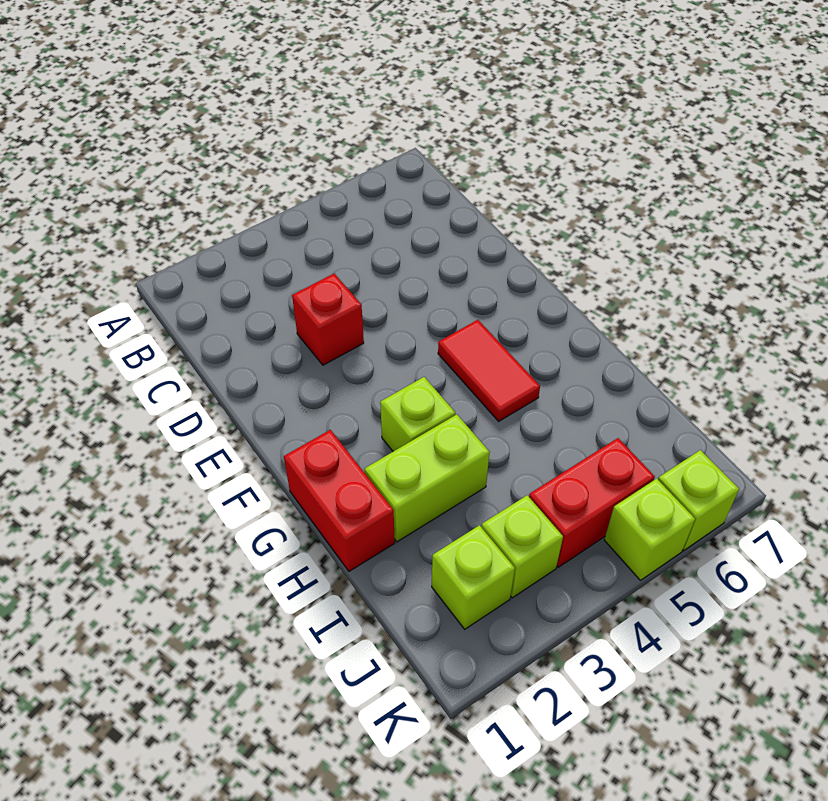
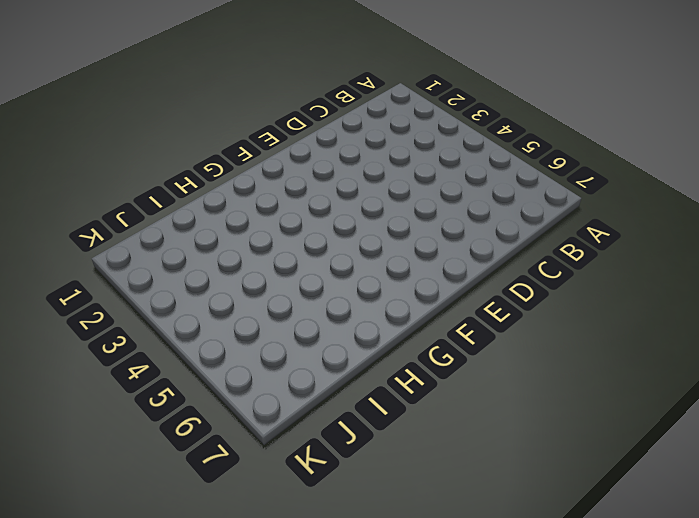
none -> red 1x1 brick [292,274,364,365]
none -> red 1x2 tile [438,320,540,421]

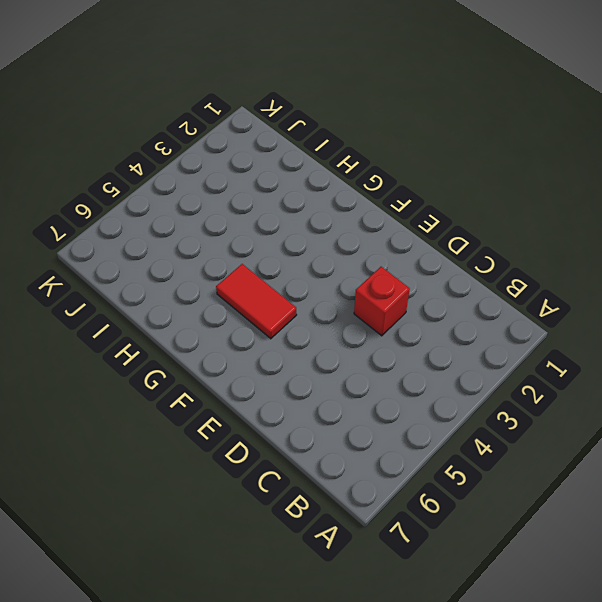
none -> red 1x2 brick [284,430,395,571]
none -> lime 1x1 brick [380,377,455,451]

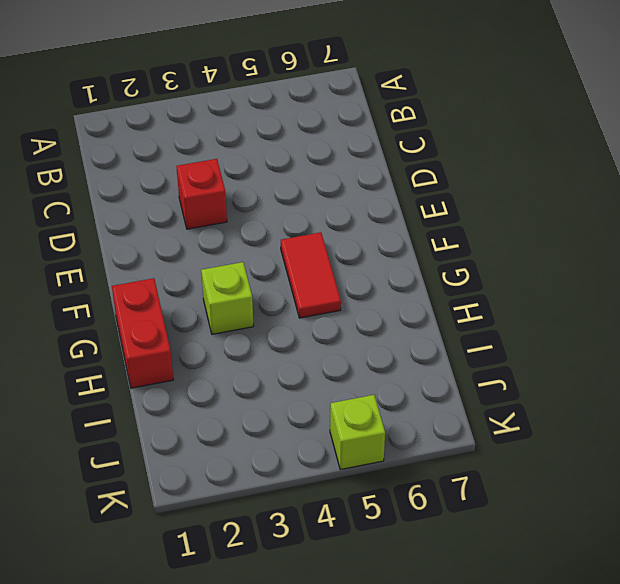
none -> lime 1x2 brick [365,415,490,542]
none -> lime 1x1 brick [432,525,515,629]

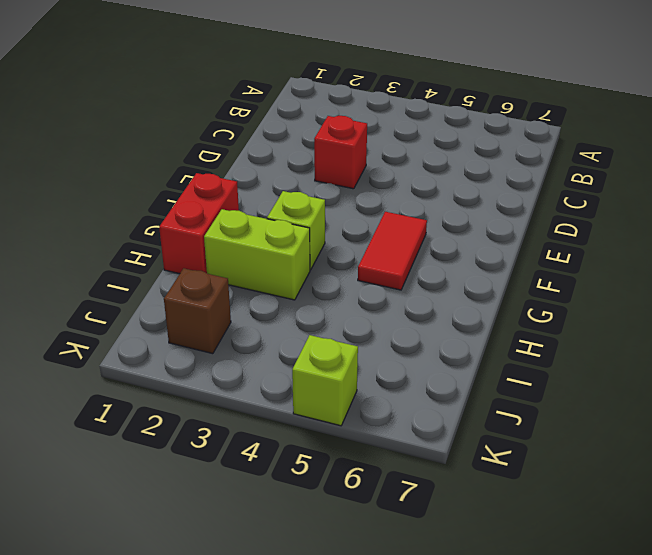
brown 1x1 brick [164,268,231,354] -> lime 1x1 brick [432,525,515,629]
none -> lime 1x1 brick [482,495,563,598]
none -> red 1x2 brick [529,438,655,567]

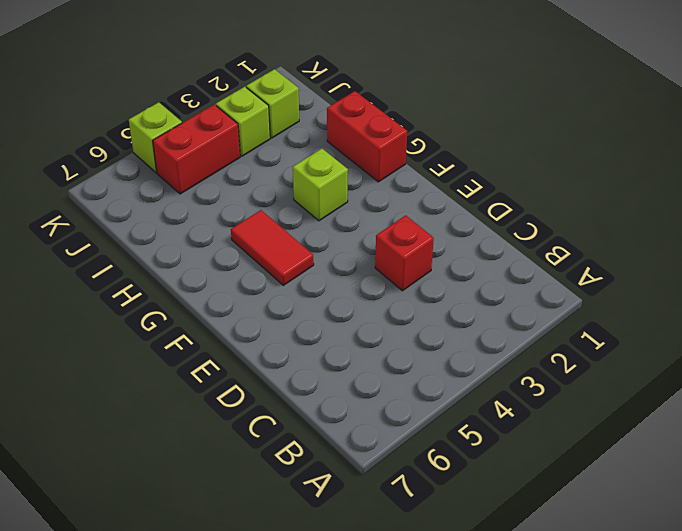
none -> lime 1x2 brick [365,415,490,542]
none -> lime 1x1 brick [658,450,739,551]

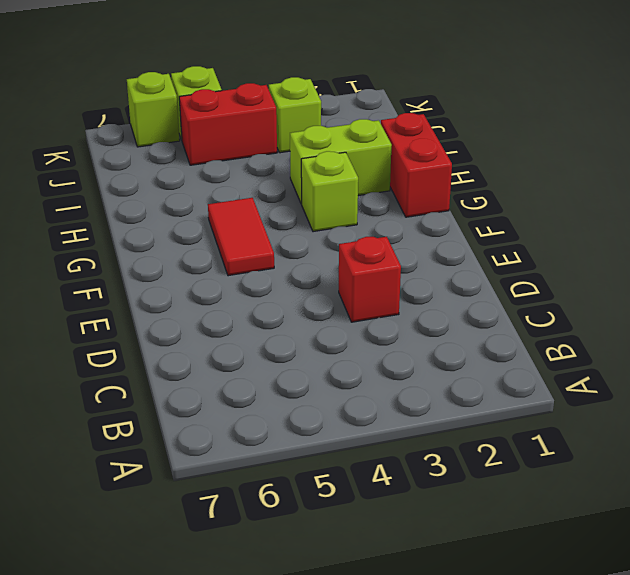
none -> lime 1x1 brick [432,525,515,629]

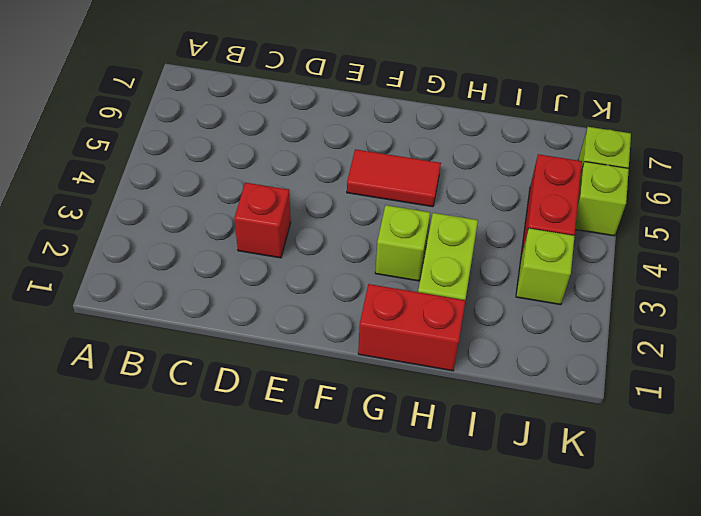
none -> lime 1x1 brick [432,525,515,629]

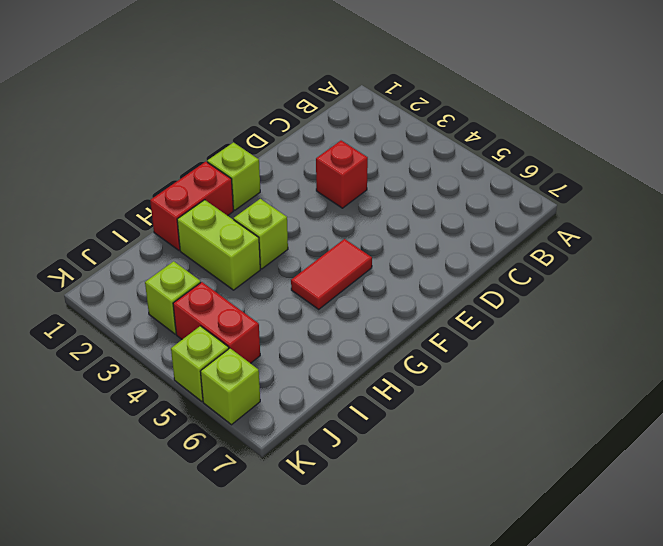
lime 1x1 brick [207,143,260,210] -> lime 1x1 brick moved to [432,525,515,629]

